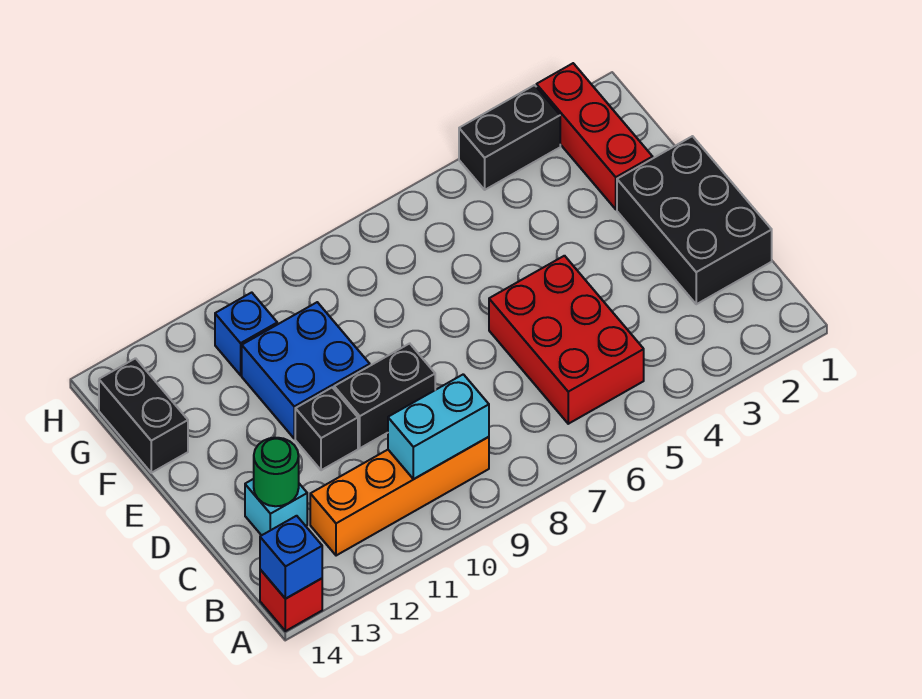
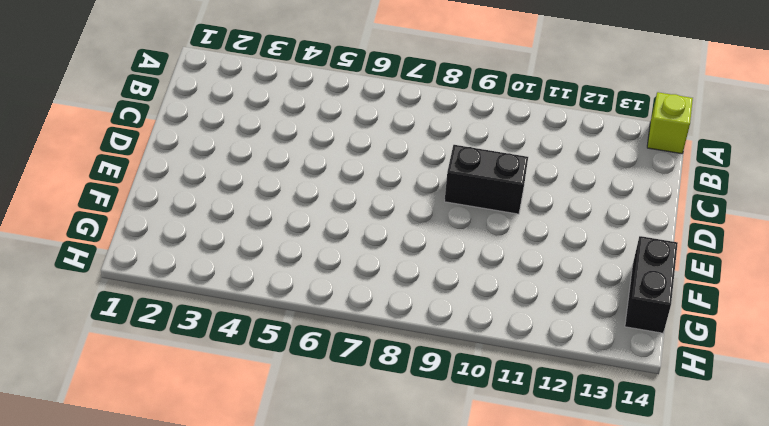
lime 1x1 brick [647,92,693,154] -> red 1x1 brick [260,569,322,631]
none -> red 2x3 brick [489,256,644,424]
none -> orange 1x4 brick [310,437,489,556]
none -> black 2x3 brick [617,136,772,304]

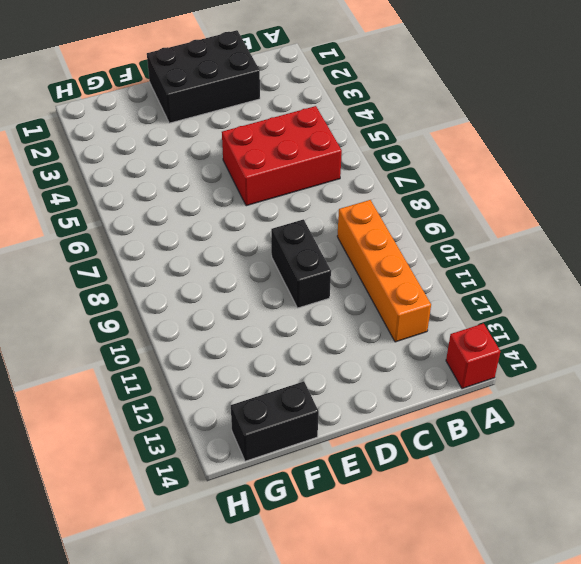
none -> cyan 1x1 brick [245,479,307,535]
none -> black 1x1 brick [295,388,358,470]
none -> blue 2x2 brick [242,302,370,438]

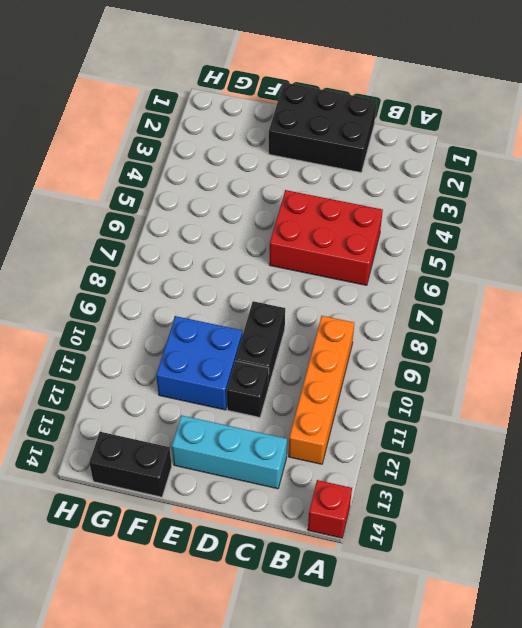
cyan 1x3 brick [172,415,287,489] -> cyan 1x1 brick [245,479,307,535]
none -> red 1x3 brick [536,63,653,209]
none -> blue 1x1 brick [215,292,277,375]
none -> black 1x2 brick [459,85,560,190]

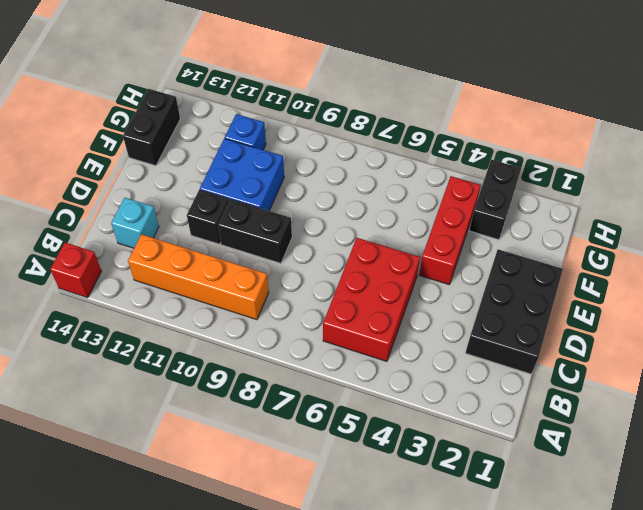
red 1x3 brick [419,176,481,284] -> red 1x3 brick moved to [536,63,653,209]
black 1x2 brick [469,160,521,240] -> black 1x2 brick turned to [459,85,560,190]
none -> blue 1x1 brick [260,516,322,599]
none -> cyan 1x2 brick [388,374,489,479]
none -> green 1x1 round brick [254,438,299,506]

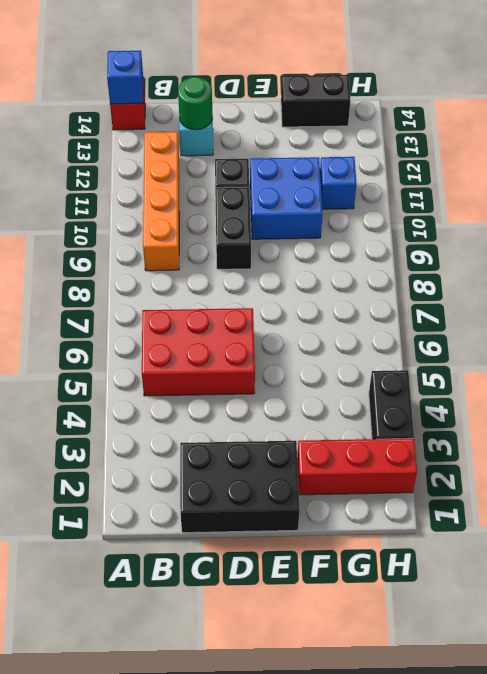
none -> cyan 1x2 brick [388,374,489,479]

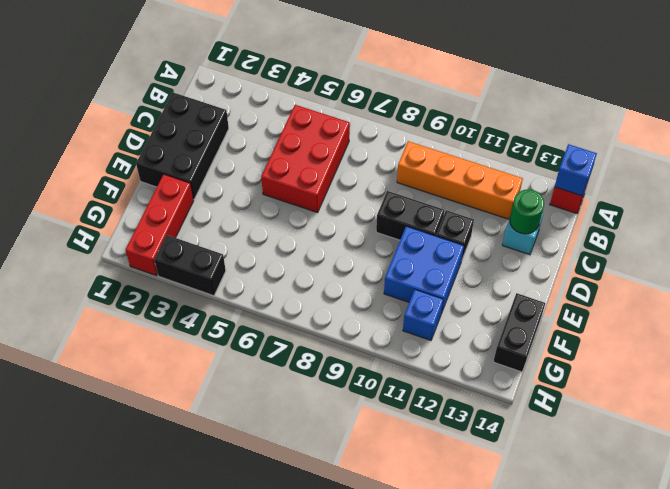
none -> cyan 1x2 brick [388,374,489,479]

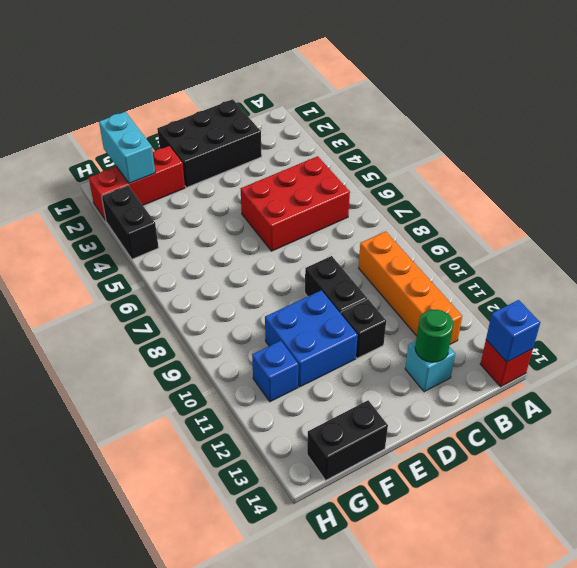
cyan 1x2 brick [99,112,155,183] -> cyan 1x2 brick moved to [388,374,489,479]

